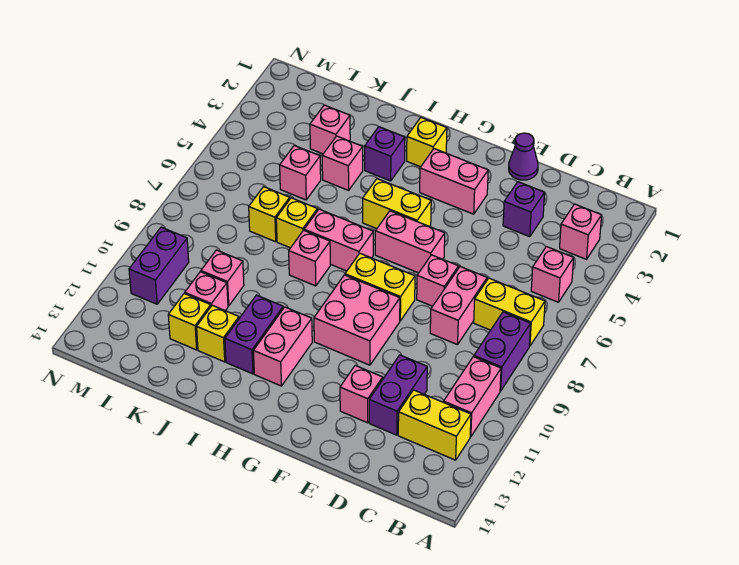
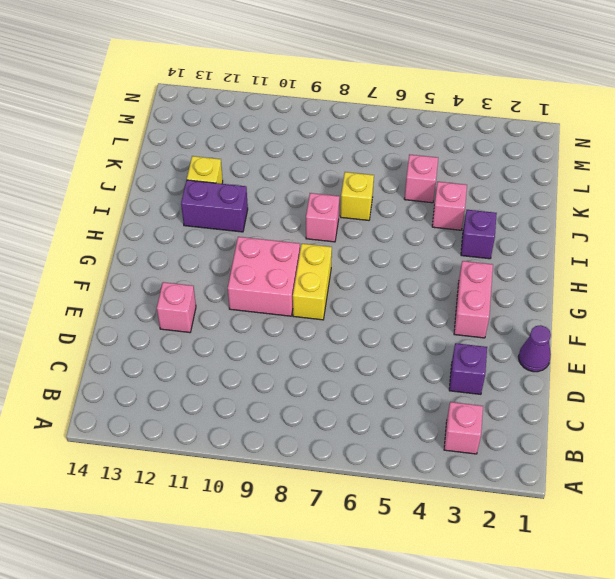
none -> pink 1x1 brick [531,247,574,302]
none -> yellow 1x2 brick [474,278,545,346]
none -> purple 1x2 brick [474,312,531,391]
none -> pink 1x2 brick [444,357,501,437]

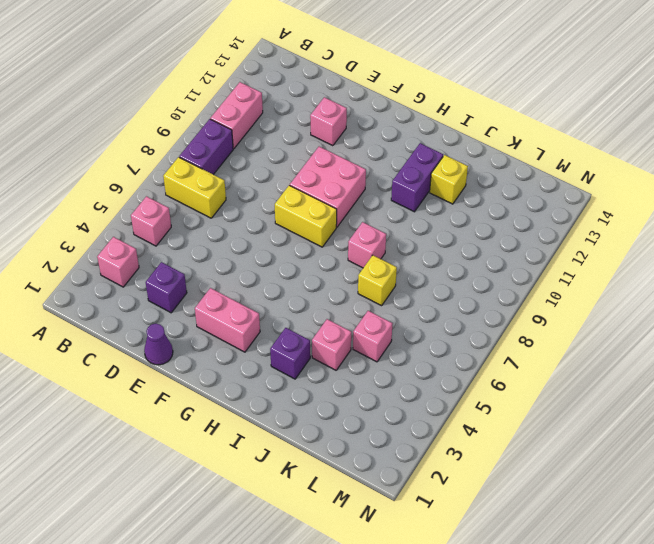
none -> yellow 1x2 brick [398,390,471,460]
none -> pink 1x2 brick [430,266,487,345]
none -> purple 1x2 brick [369,355,427,435]
none -> pink 1x1 brick [417,255,459,306]

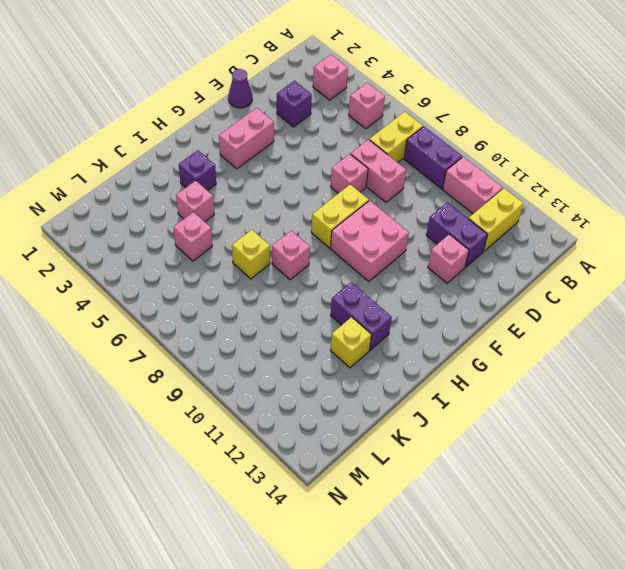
none -> pink 1x2 brick [375,211,445,273]
none -> yellow 1x2 brick [363,179,431,229]
none -> yellow 1x1 brick [407,118,447,167]
none -> pink 1x2 brick [304,209,373,271]

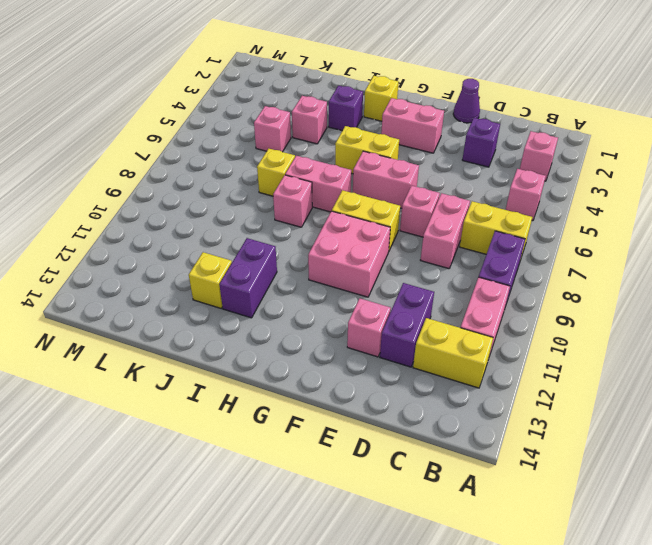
none -> pink 1x2 brick [253,307,312,386]
none -> pink 1x1 brick [310,105,350,154]
none -> yellow 1x1 brick [249,187,290,242]
none -> pink 1x1 brick [201,250,244,306]

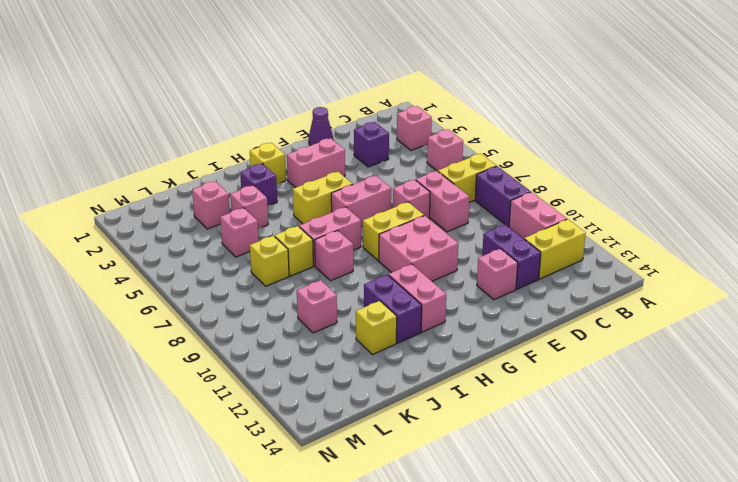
none -> pink 1x1 brick [185,272,228,311]
none -> yellow 1x1 brick [168,293,211,350]
none -> purple 1x2 brick [129,227,189,304]

